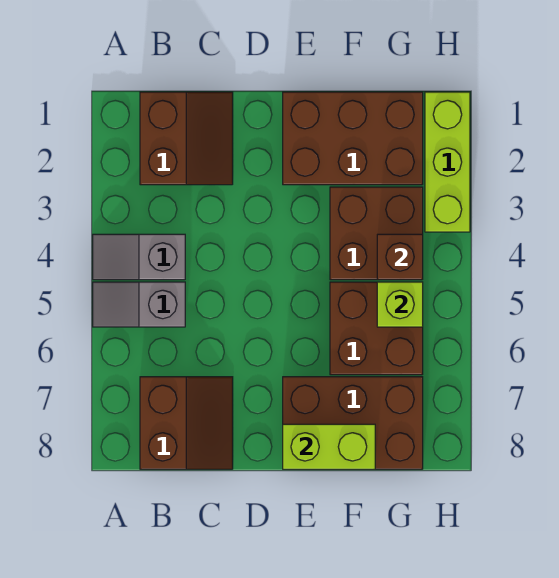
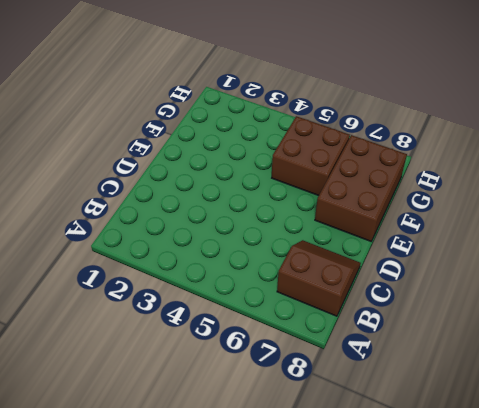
none -> grey 1x2 slope [93,234,185,280]
none -> grey 1x2 slope [93,282,185,327]
none -> brown 2x2 slope [140,92,233,185]

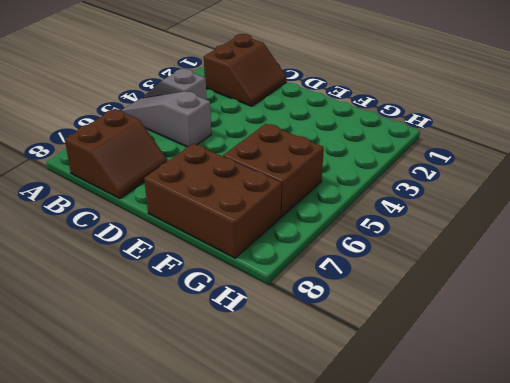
grey 1x3 slope [122,91,211,147] -> grey 1x2 slope [93,282,185,327]
none -> brown 2x3 brick [283,92,423,185]
none -> brown 2x2 brick [330,187,423,280]
none -> lime 1x3 brick [425,92,470,232]

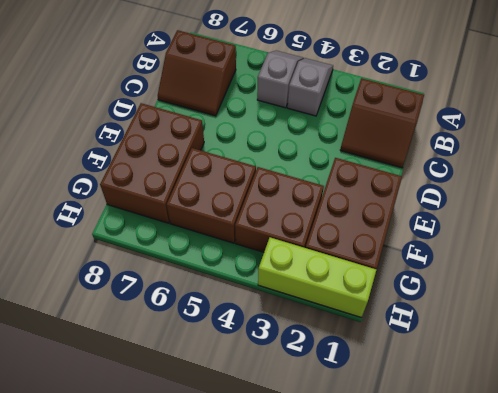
none -> lime 1x2 brick [283,424,375,469]
none -> brown 1x1 brick [377,234,423,280]
none -> lime 1x1 brick [377,282,423,327]

